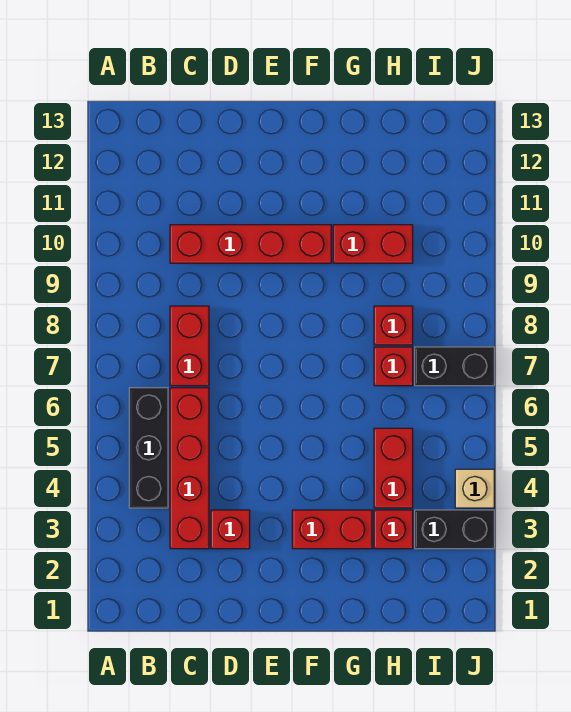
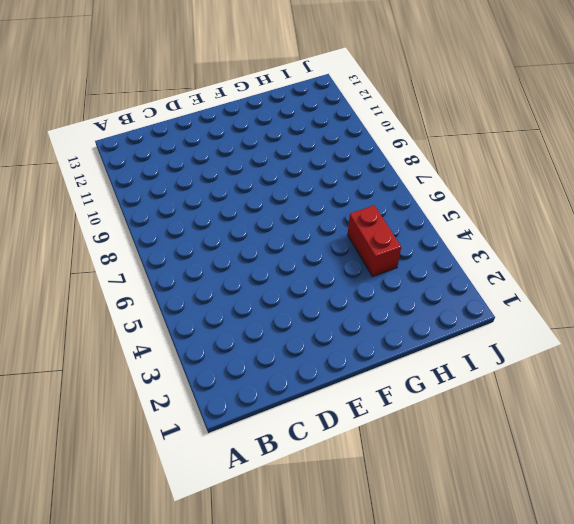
none -> black 1x3 brick [129,388,168,508]
none -> red 1x4 brick [170,388,209,549]
none -> red 1x2 brick [170,306,209,386]

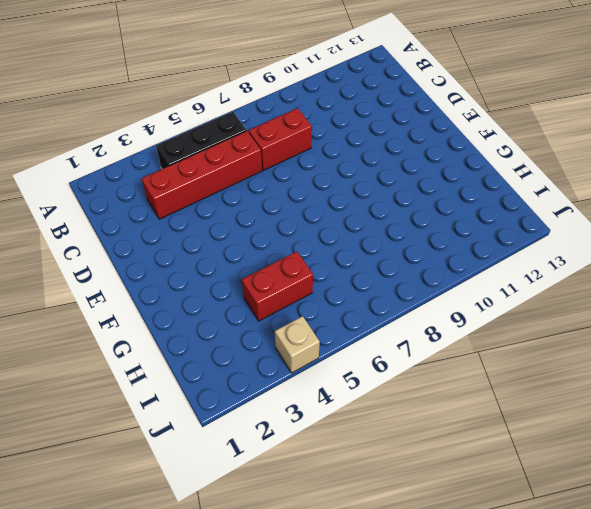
none -> red 1x4 brick [170,225,331,263]
none -> red 1x1 brick [211,510,250,549]
none -> red 1x2 brick [292,510,372,549]

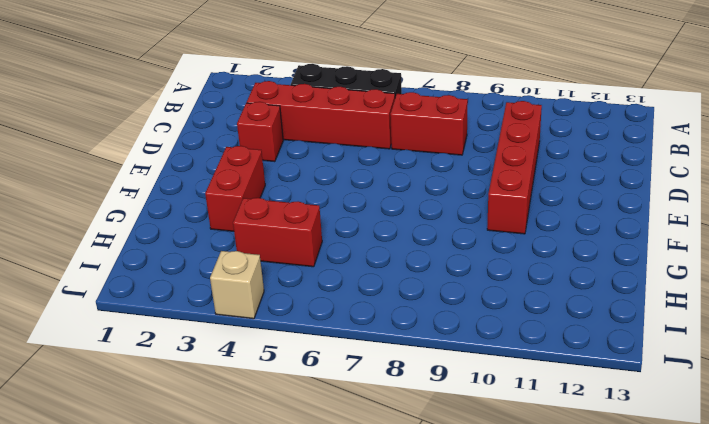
none -> red 1x2 brick [333,225,413,263]
none -> red 1x1 brick [374,510,413,549]
none -> red 1x1 brick [374,347,413,386]

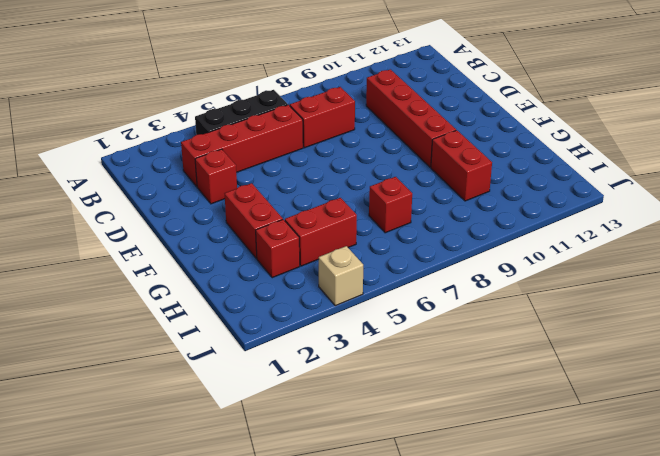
none -> red 1x1 brick [374,306,413,345]
none -> black 1x2 brick [415,510,494,549]
none -> black 1x2 brick [415,347,494,386]

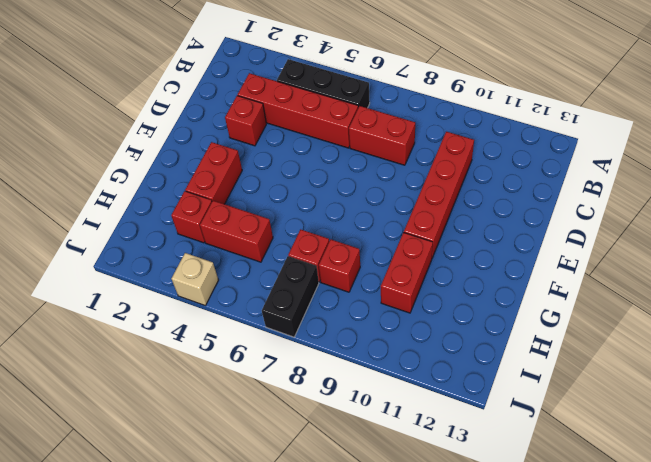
none -> black 1x2 brick [415,510,494,549]

